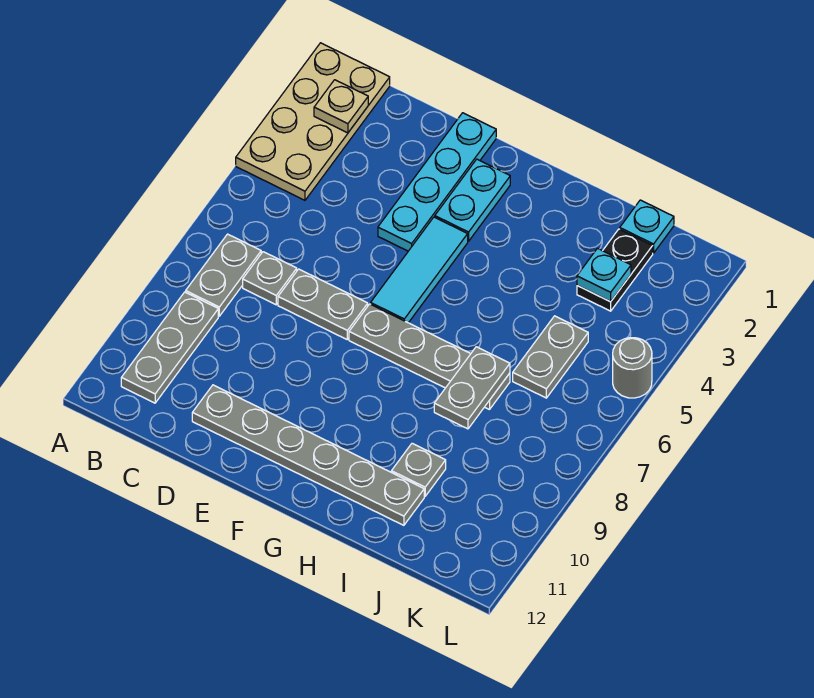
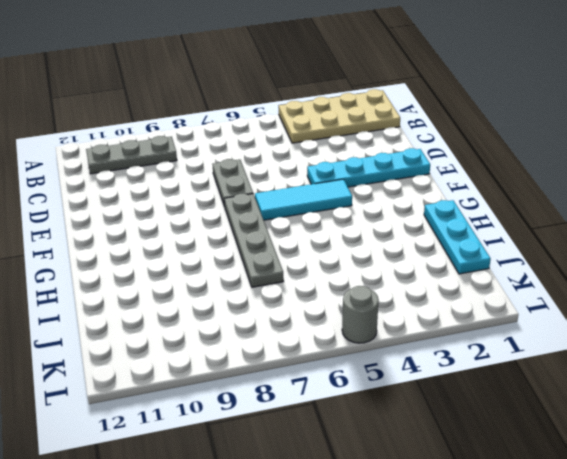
cyan 1x3 plate [424,200,491,274] -> cyan 1x1 plate [620,200,674,253]
none -> grey 1x2 plate [186,234,261,316]
none -> grey 1x1 plate [243,252,297,305]
none -> grey 1x6 plate [192,385,424,525]

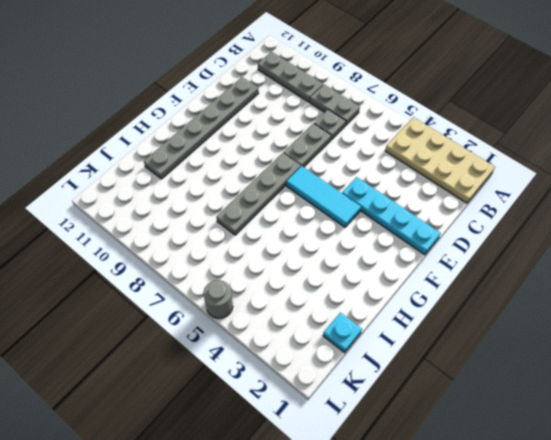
none -> cyan 1x2 plate [435,159,510,241]
none -> grey 1x1 plate [391,443,446,496]
none -> black 1x2 plate [577,229,653,311]

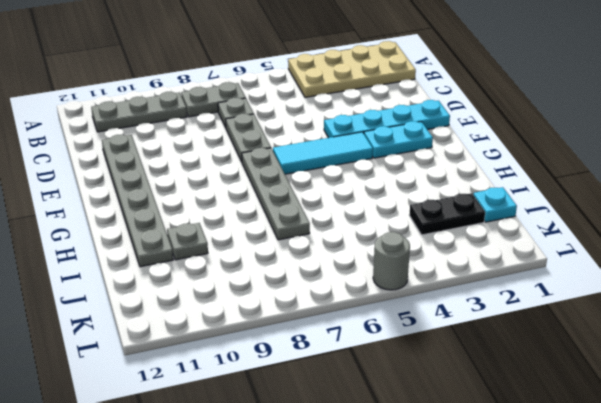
none -> grey 1x2 plate [513,316,588,398]
none -> tan 1x1 plate [314,80,368,133]
none -> grey 1x2 plate [434,347,510,429]

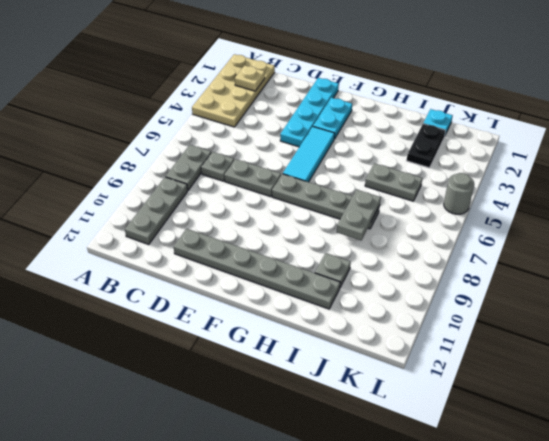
grey 1x2 plate [365,163,422,201] -> grey 1x2 plate turned to [513,316,588,398]
none -> cyan 1x1 plate [577,248,631,302]

